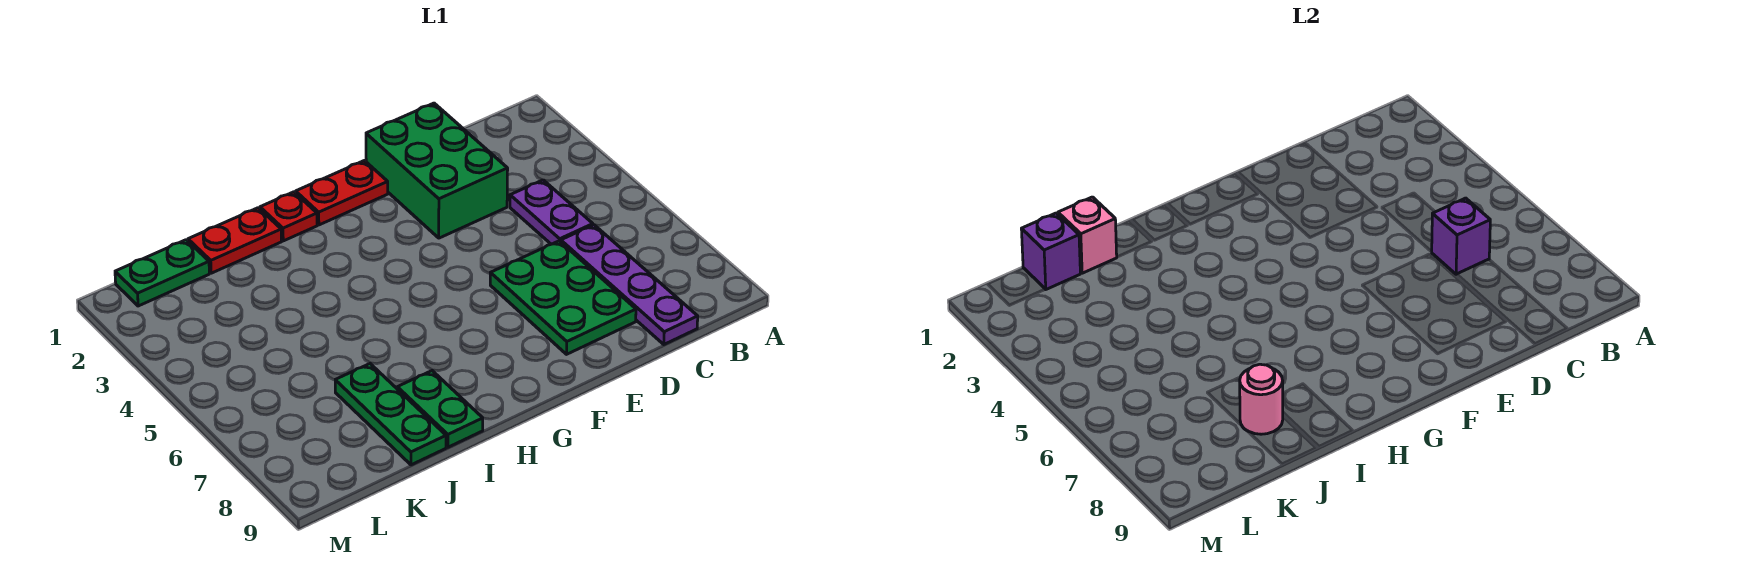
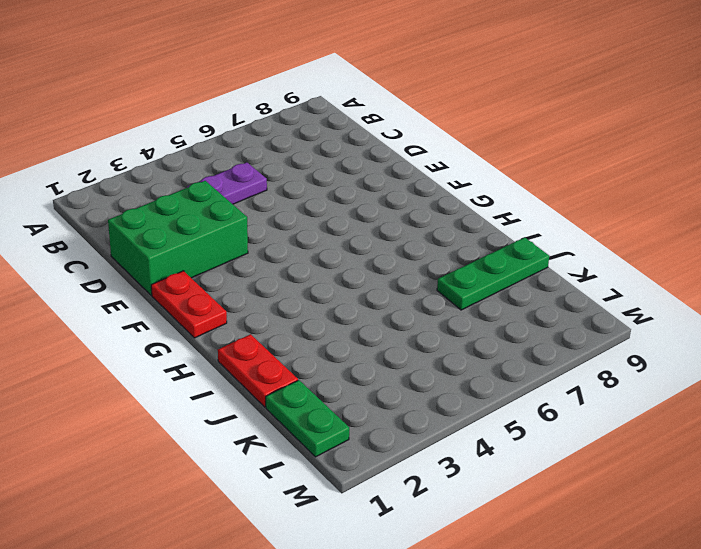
none -> purple 1x4 plate [561,225,698,344]
none -> green 2x3 plate [490,241,636,354]
none -> red 1x1 plate [260,192,317,241]

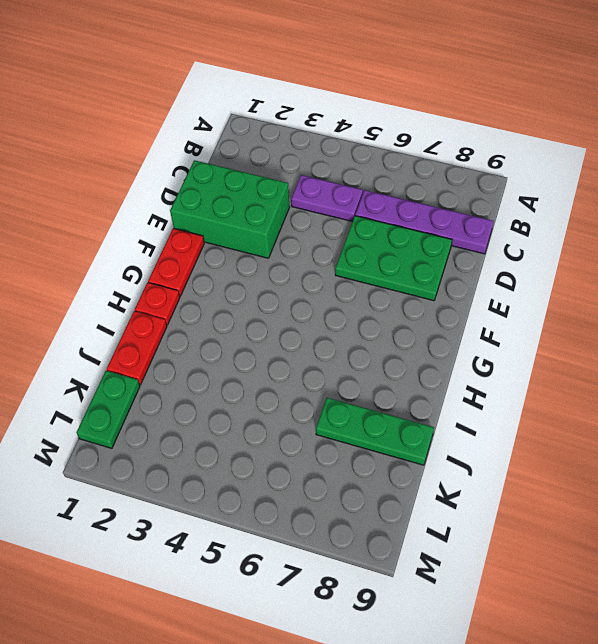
none -> green 1x2 plate [397,371,483,447]
none -> purple 1x1 brick [1431,198,1490,274]
none -> pink 1x1 brick [1058,197,1117,273]

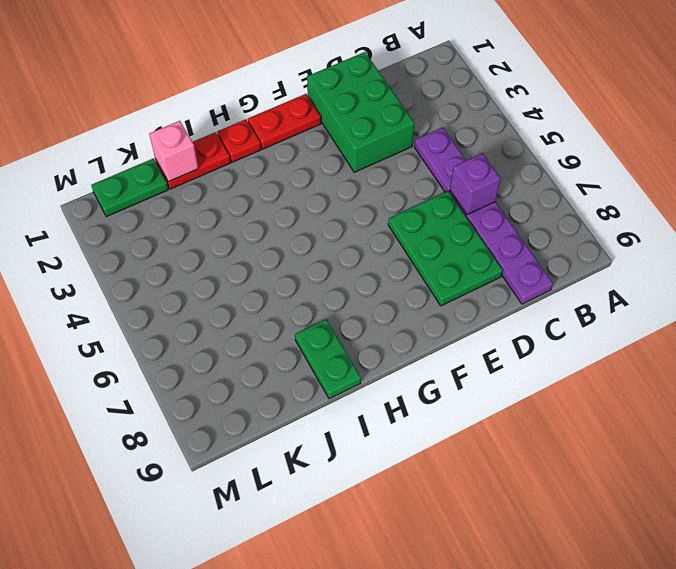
none -> green 1x3 plate [335,364,446,465]
none -> pink 1x1 round brick [1240,364,1283,434]
none -> purple 1x1 brick [1021,213,1080,289]

